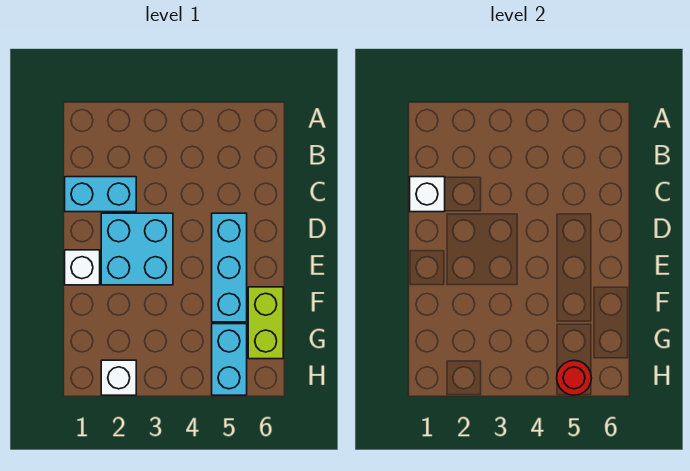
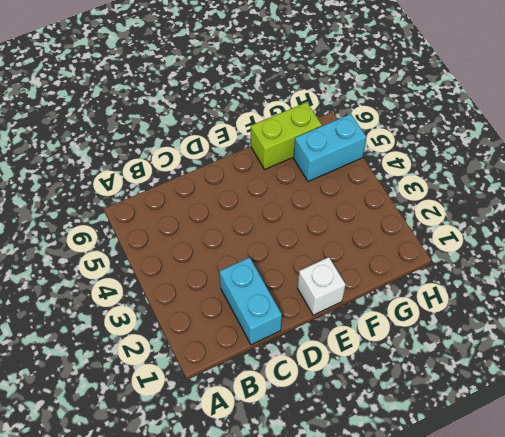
none -> cyan 2x2 brick [101,213,173,285]
none -> cyan 1x3 brick [212,213,247,322]

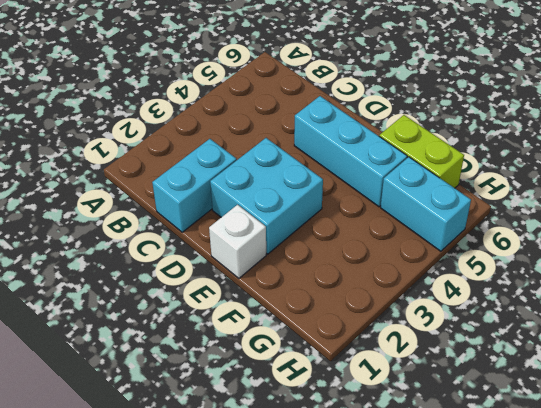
none -> white 1x1 brick [101,360,136,395]
none -> white 1x1 brick [410,177,445,212]

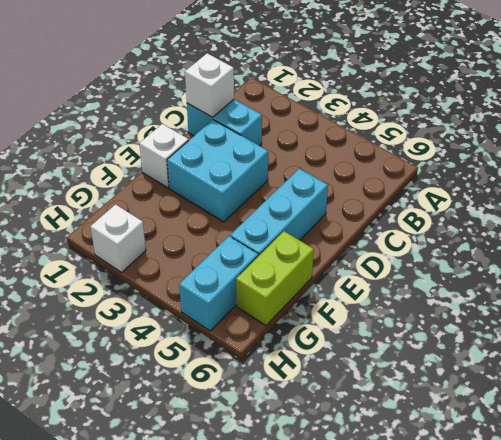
none -> red 1x1 round brick [557,360,591,395]

